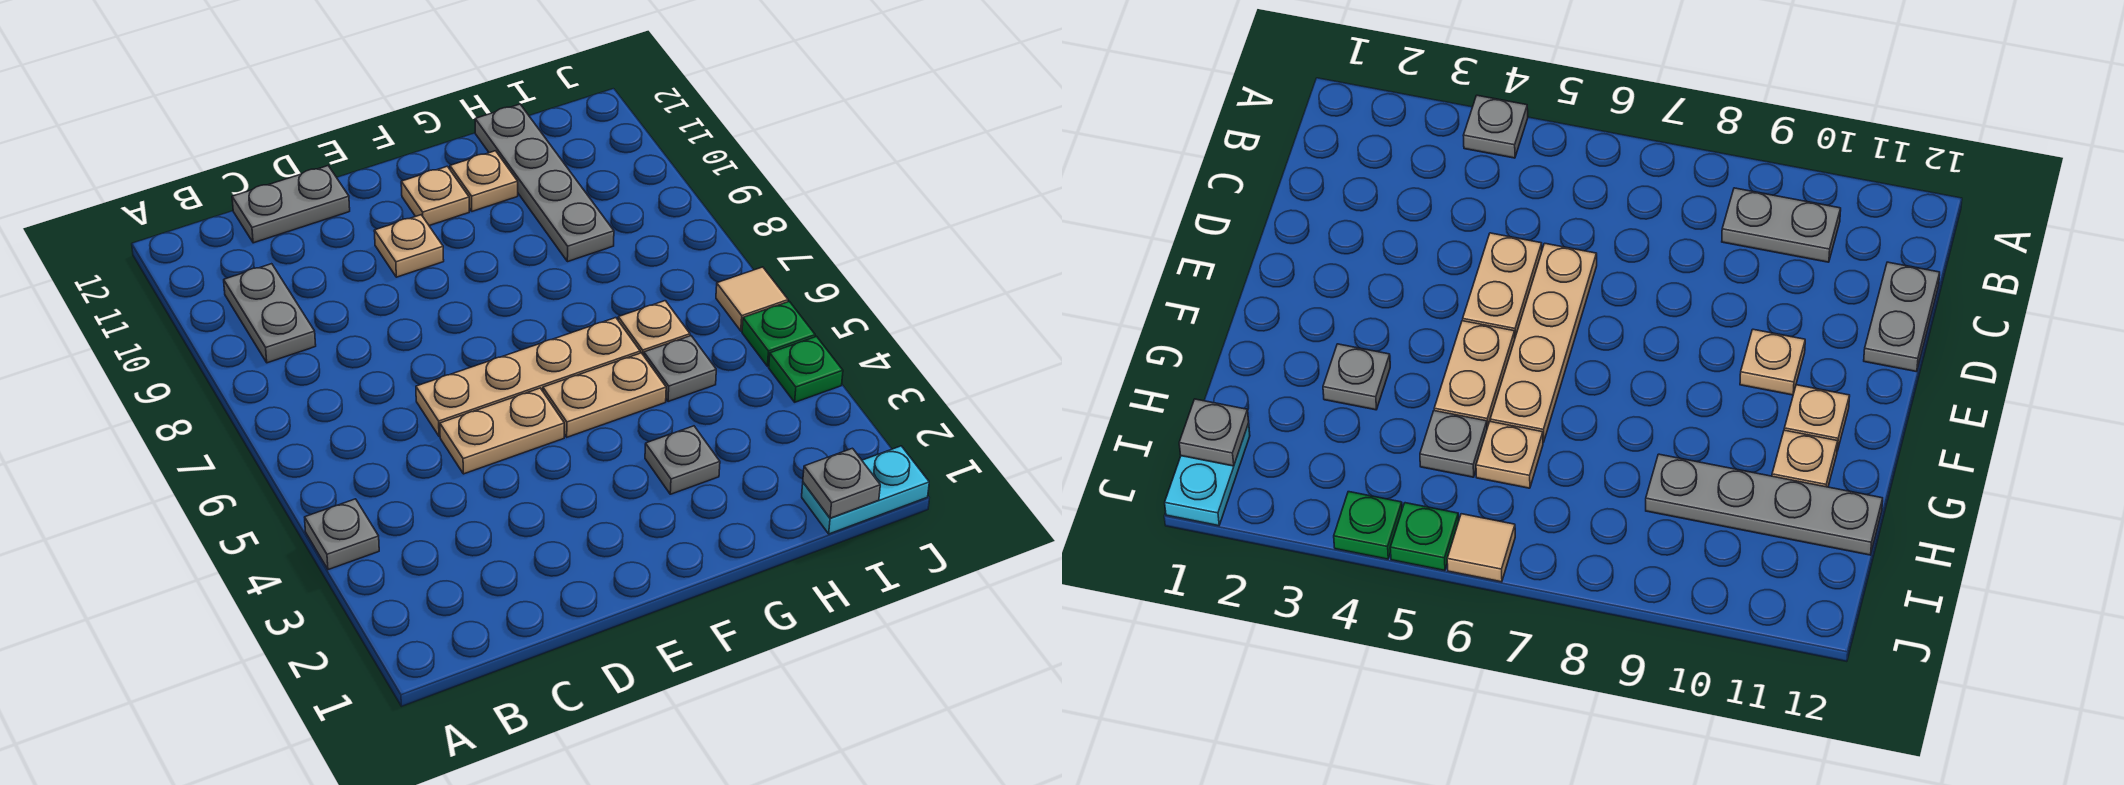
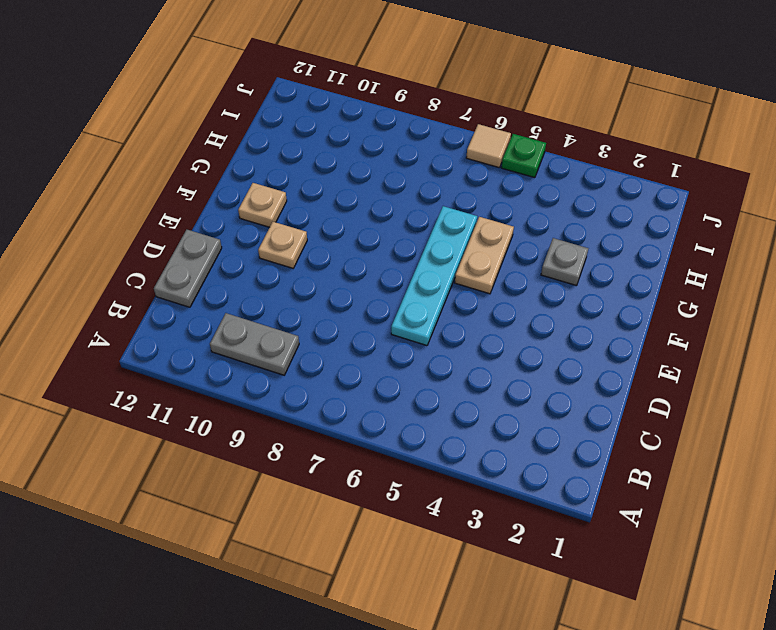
cyan 1x4 plate [391,206,477,346] -> tan 1x4 plate [416,318,640,436]
none -> grey 1x1 plate [305,499,379,570]
none -> tan 1x2 plate [440,388,564,474]
none -> tan 1x1 plate [450,151,518,211]

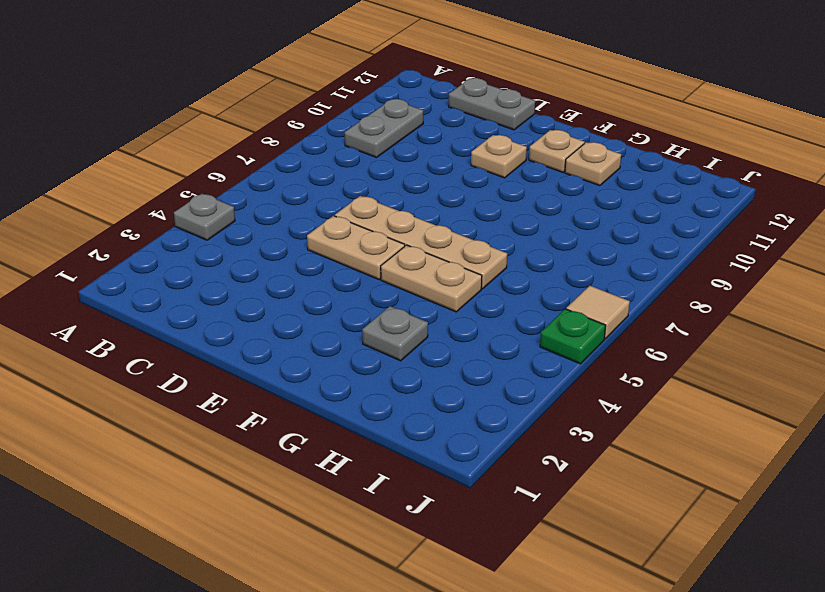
none -> grey 1x1 plate [644,336,716,402]
none -> tan 1x1 plate [618,301,690,355]
none -> grey 1x4 plate [475,104,614,262]

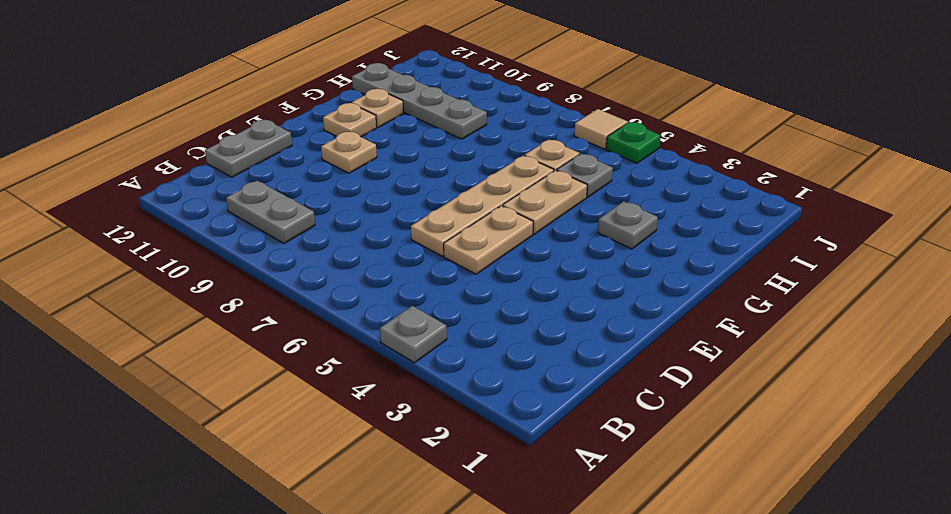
none -> cyan 1x2 plate [802,446,929,534]
none -> green 1x1 plate [769,336,843,402]
none -> grey 1x1 plate [803,448,880,518]

